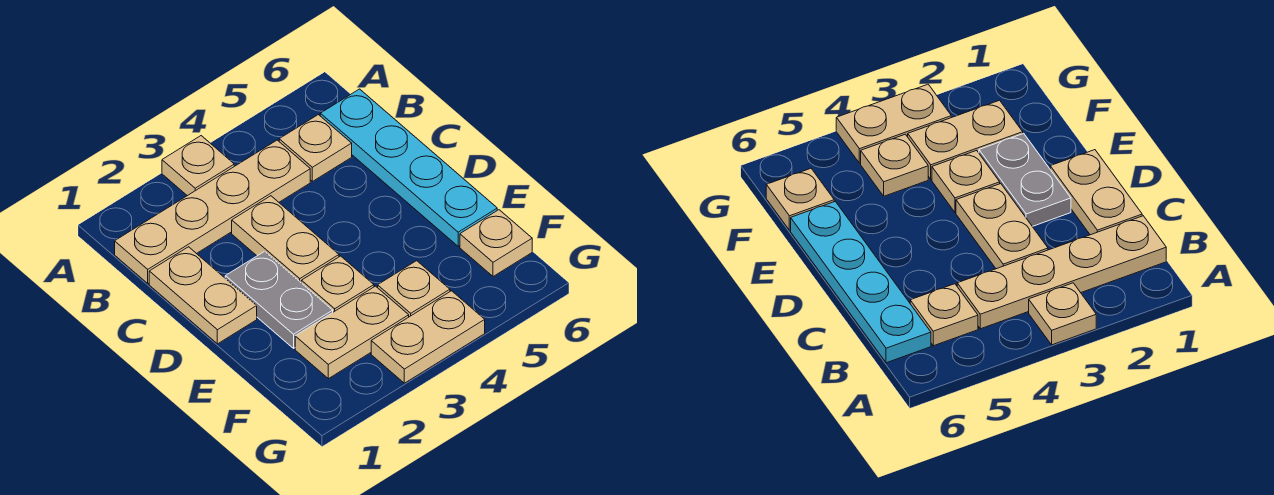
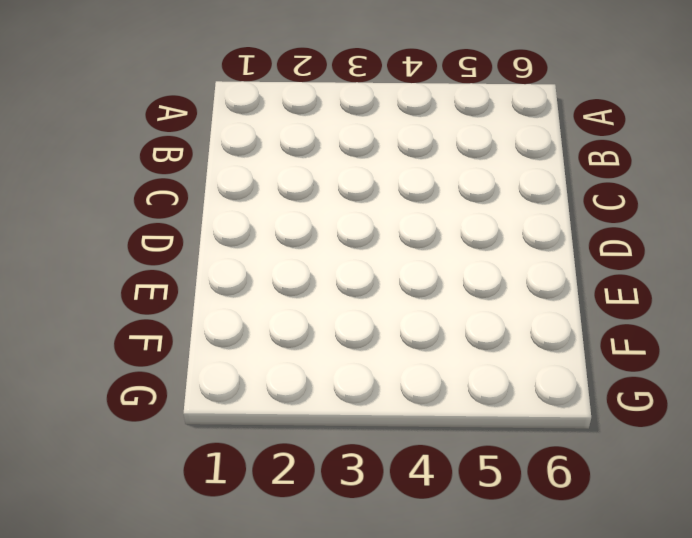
none -> tan 1x1 plate [162,136,234,196]
none -> tan 1x4 plate [115,140,310,283]
none -> tan 1x1 plate [279,115,352,181]

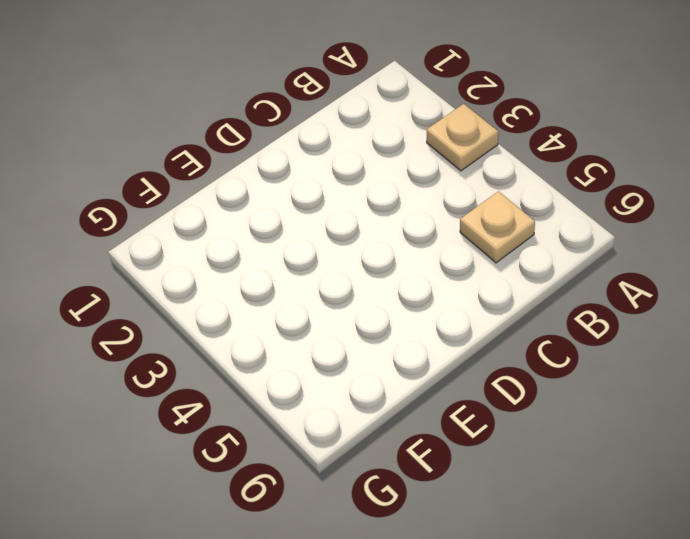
none -> tan 1x4 plate [115,140,310,283]
none -> cyan 1x4 plate [320,89,497,246]
none -> tan 1x2 plate [149,247,257,344]

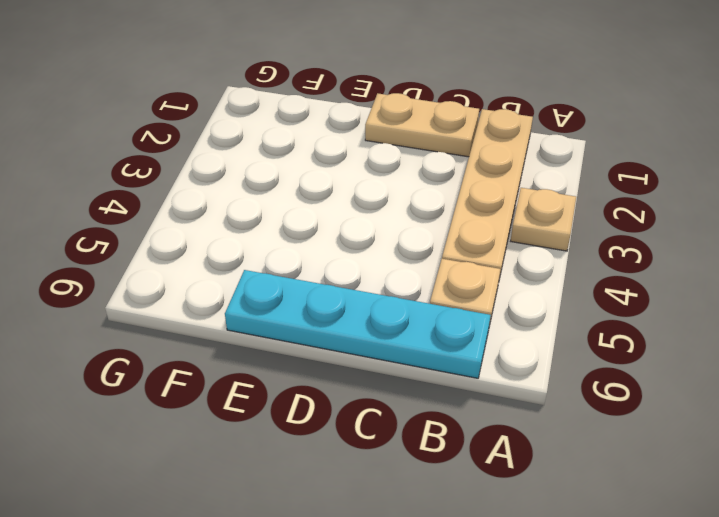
none -> tan 1x2 plate [232,196,339,282]
none -> grey 1x2 plate [225,251,333,348]
none -> tan 1x1 plate [301,256,374,312]

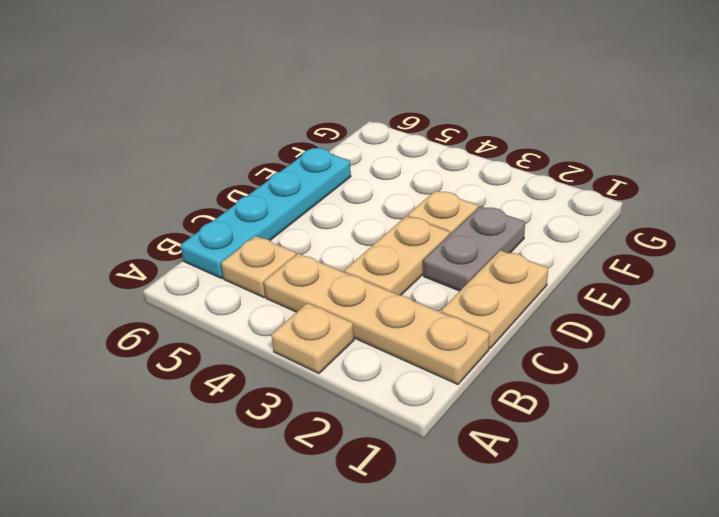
none -> tan 1x2 plate [295,286,409,379]
none -> tan 1x1 plate [378,261,450,317]
none -> tan 1x1 plate [460,210,532,276]

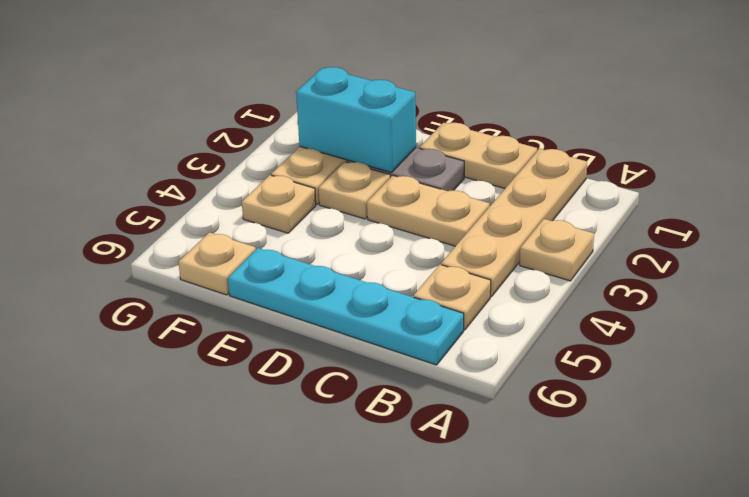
cyan 1x2 brick [296,67,416,173] -> none
none -> tan 1x2 plate [371,291,485,383]

